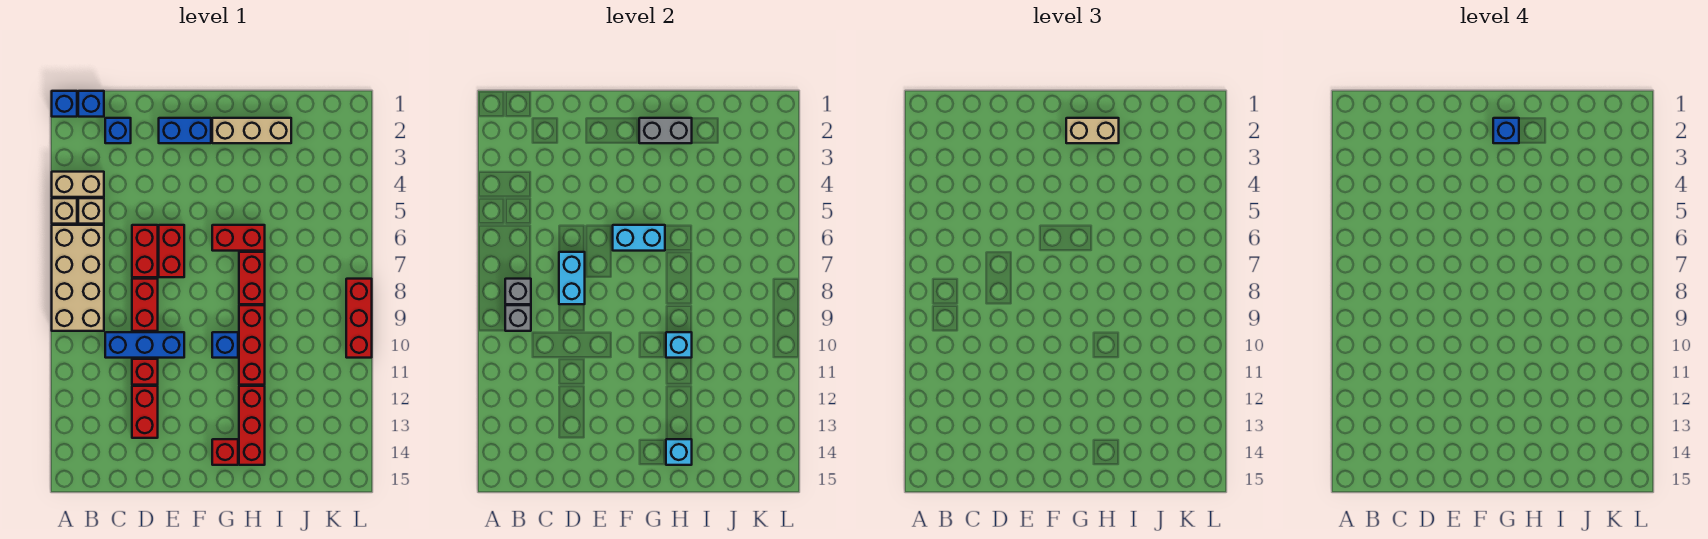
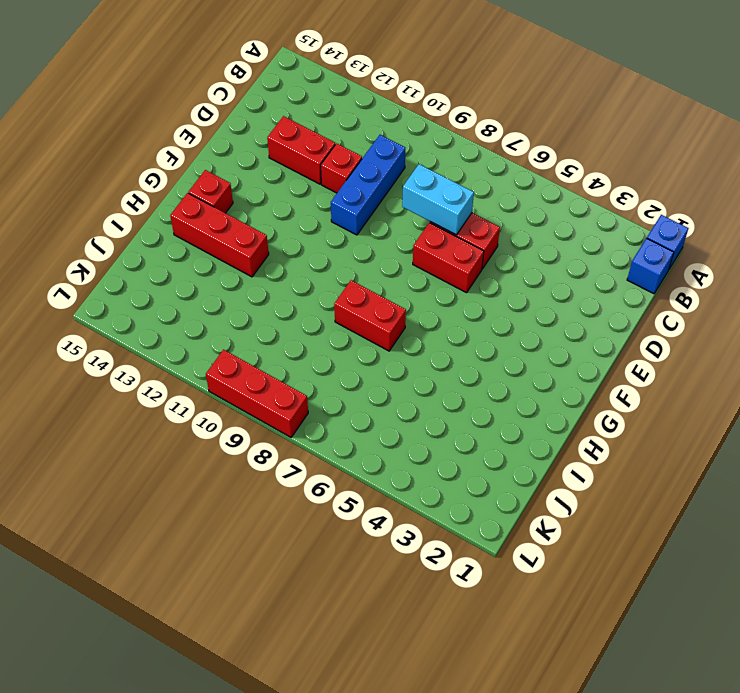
none -> tan 1x2 brick [52,172,104,197]
none -> tan 1x1 brick [52,198,77,224]
none -> tan 2x4 brick [52,225,104,331]
none -> tan 1x1 brick [78,198,104,224]

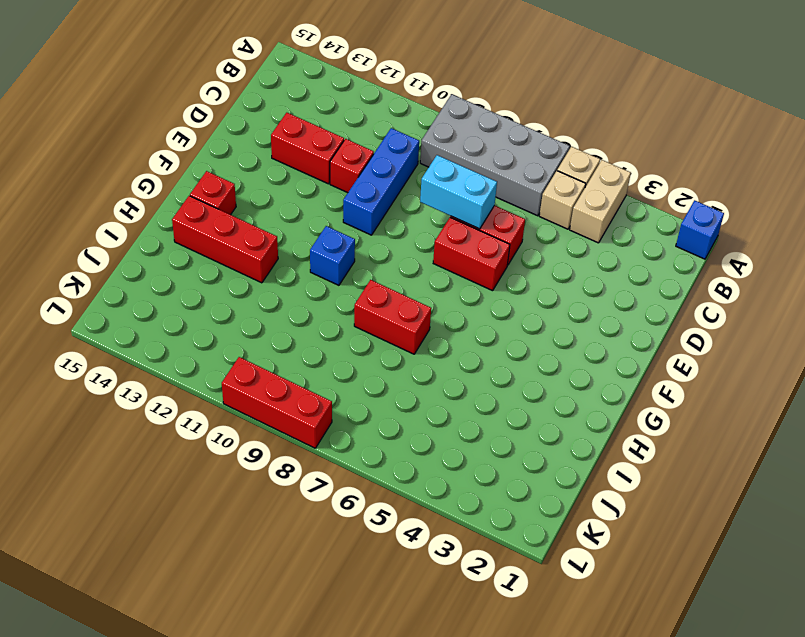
grey 2x4 brick [420,94,570,216] -> tan 2x4 brick [52,225,104,331]
none -> blue 1x1 brick [78,91,104,117]
none -> blue 1x1 brick [105,118,131,143]
none -> red 1x2 brick [132,279,158,331]
none -> blue 1x2 brick [159,118,211,143]

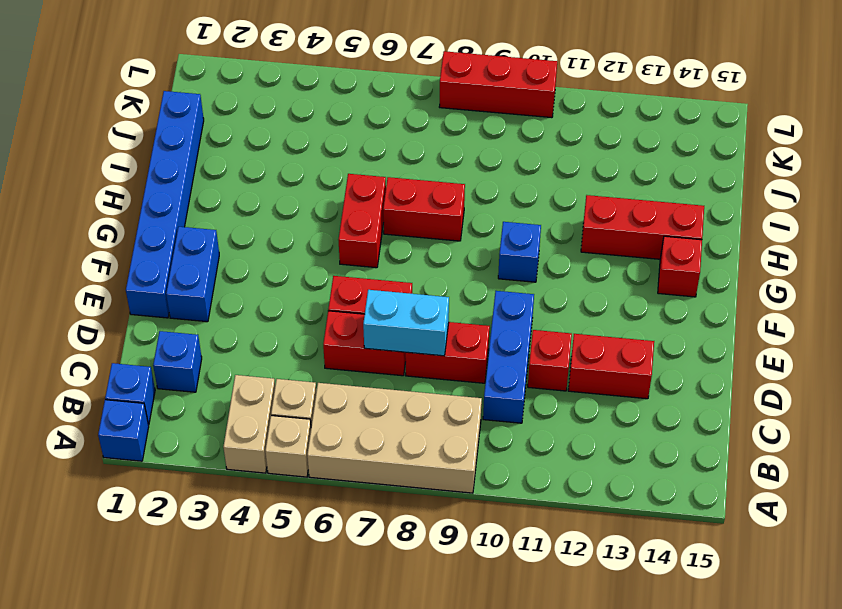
blue 1x6 brick [126,91,204,318] -> none
none -> tan 1x3 brick [212,118,291,143]
none -> red 1x3 brick [239,305,265,385]
none -> grey 1x1 brick [505,279,531,304]
none -> grey 1x1 brick [505,305,531,331]

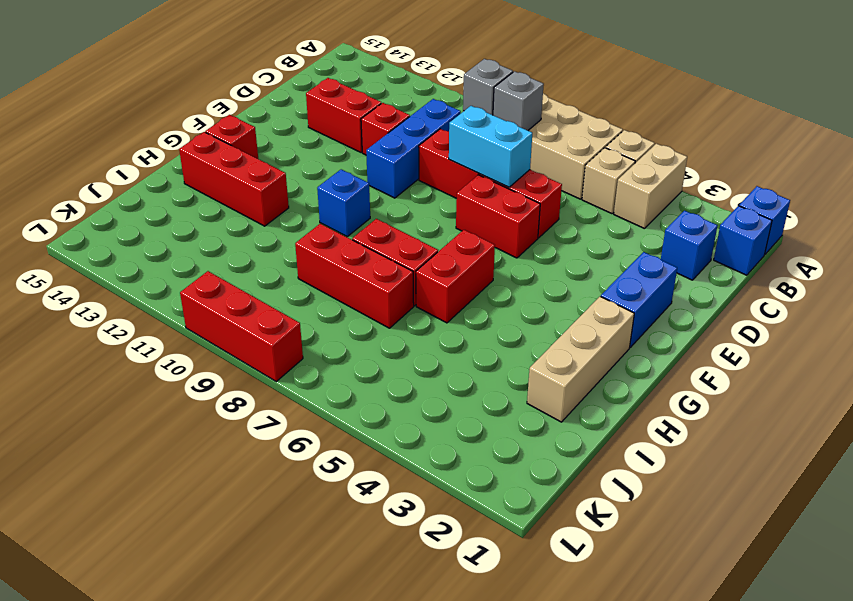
red 1x3 brick [295,224,414,328] -> red 1x3 brick moved to [239,305,265,385]
none -> cyan 1x2 brick [613,225,665,251]
none -> grey 1x2 brick [639,118,692,143]
none -> cyan 1x1 brick [666,332,692,358]
none -> cyan 1x1 brick [666,439,692,465]

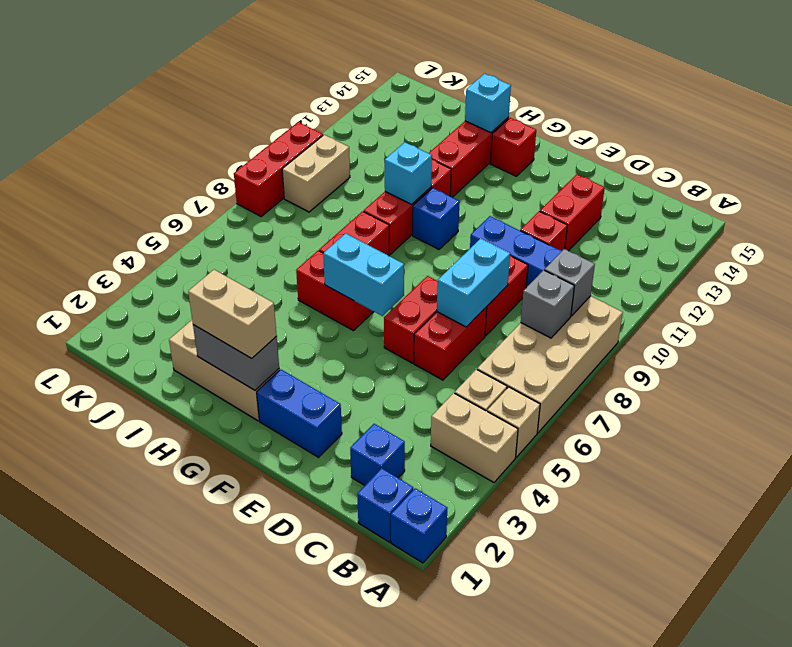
tan 1x2 brick [282,135,350,212] -> none
none -> blue 1x1 brick [1493,118,1519,143]

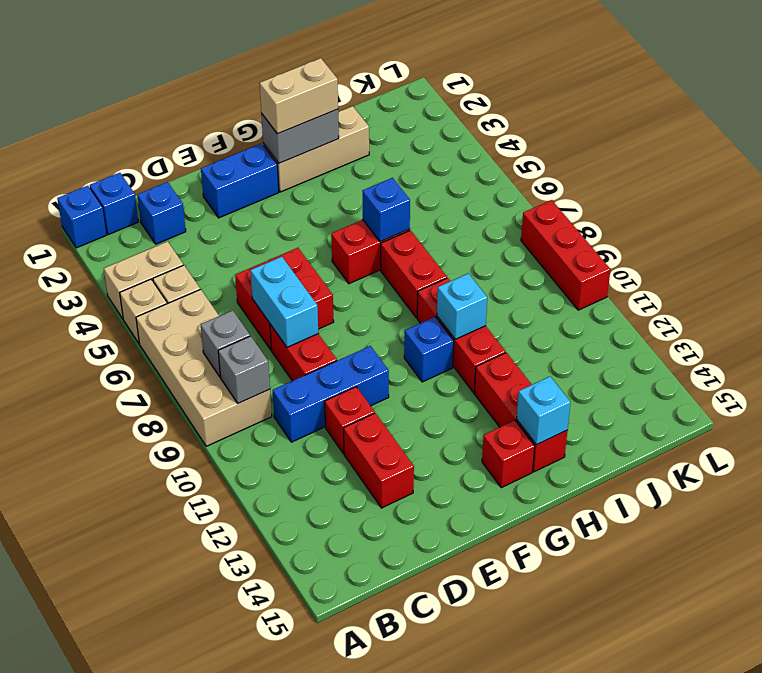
blue 1x1 brick [363,178,410,242] -> blue 1x1 brick moved to [1493,118,1519,143]
none -> cyan 1x2 brick [613,225,665,251]

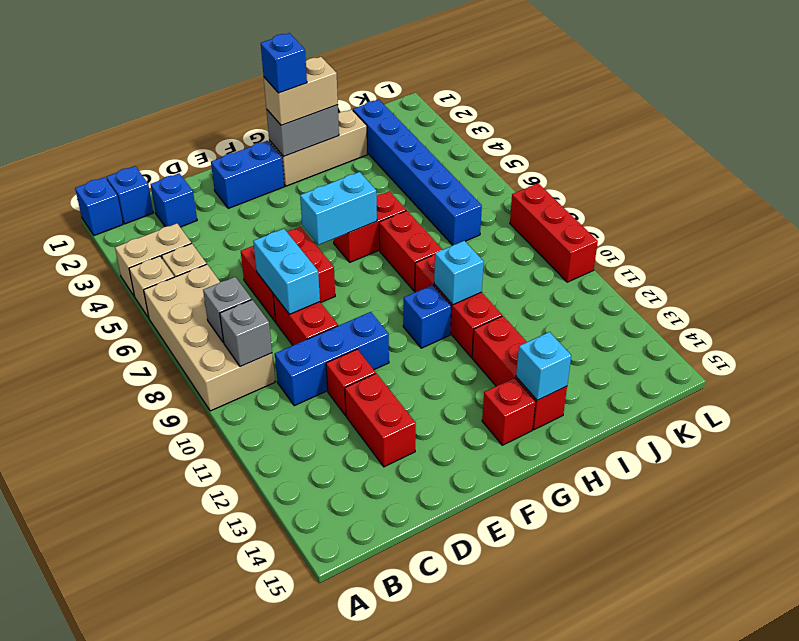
blue 1x6 brick [353,99,482,245] -> none

